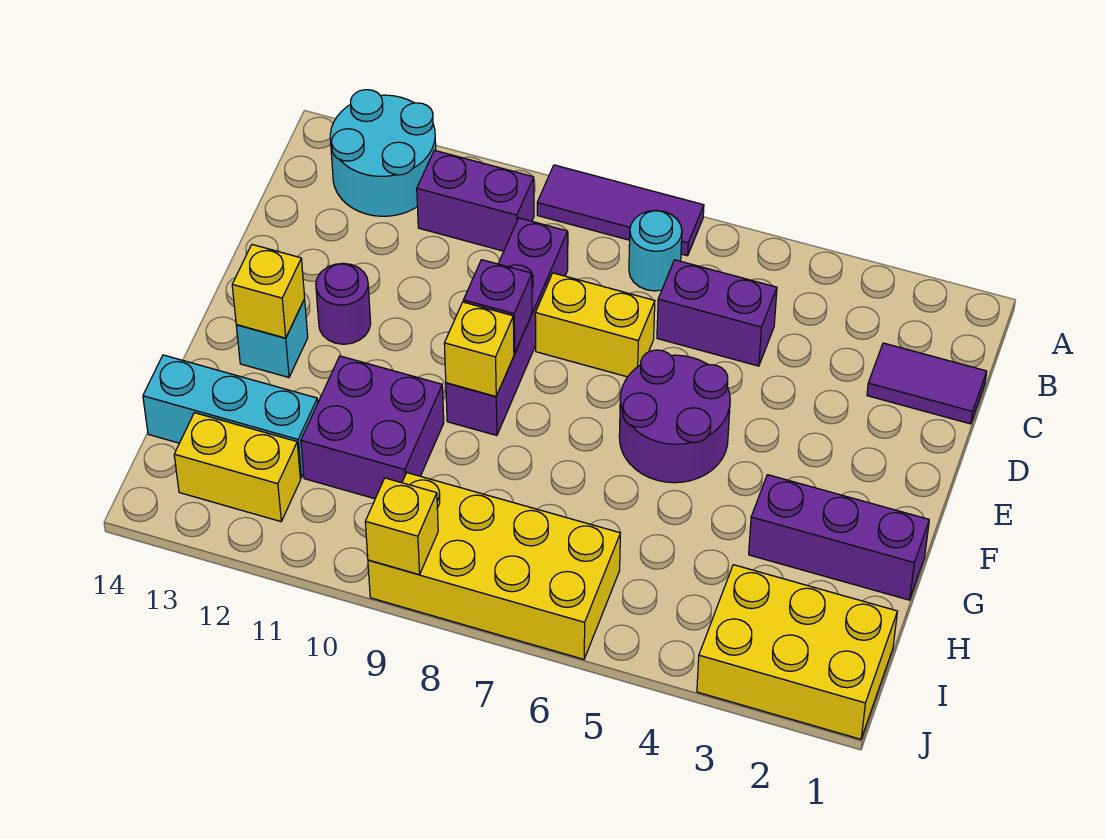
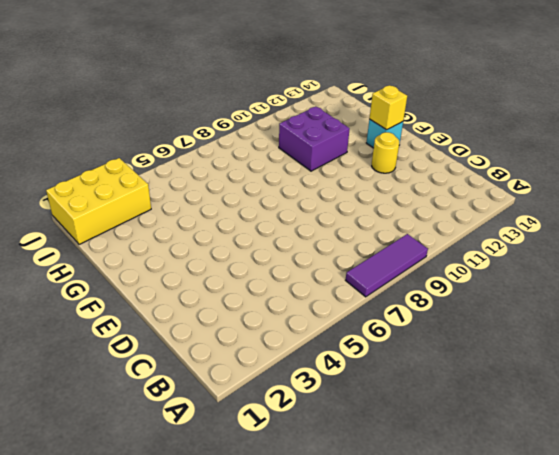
yellow 1x1 round brick [372,132,399,173] -> purple 1x1 round brick [316,263,371,344]
none -> cyan 2x2 round brick [330,90,436,216]
none -> cyan 1x1 round brick [629,210,682,291]
none -> purple 1x2 brick [417,150,534,251]

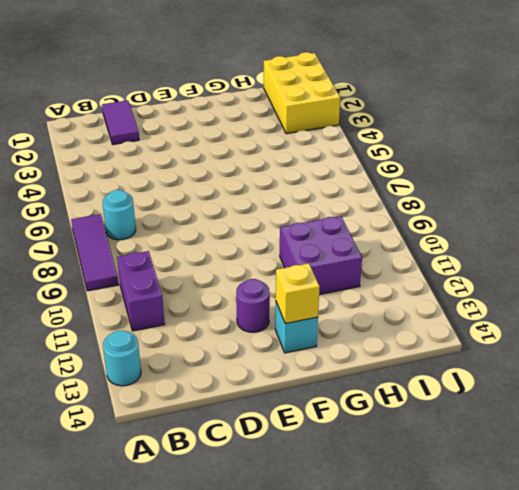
cyan 1x1 round brick [103,331,141,386] -> cyan 2x2 round brick [330,90,436,216]
none -> purple 1x2 brick [657,260,777,366]
none -> purple 1x4 brick [446,218,568,436]
none -> yellow 1x2 brick [535,273,655,377]

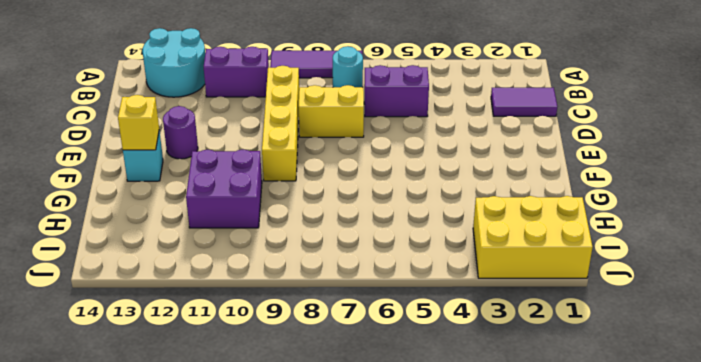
yellow 1x4 brick [262,66,299,181] -> purple 1x4 brick [446,218,568,436]
none -> purple 2x2 round brick [619,350,730,483]
none -> purple 1x3 brick [749,475,929,600]
none -> cyan 1x3 brick [143,355,318,478]

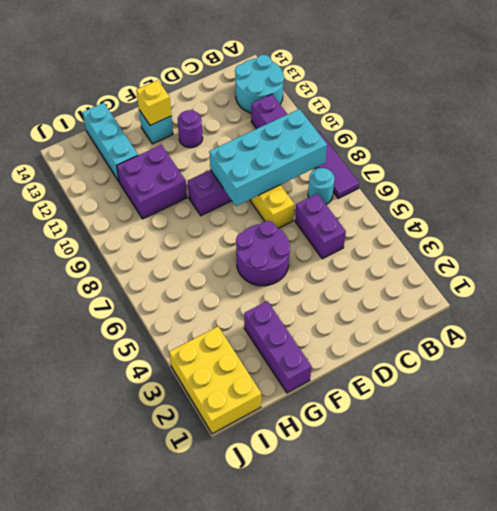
cyan 2x4 brick [209,109,327,206] -> purple 1x1 brick [463,260,532,354]
none -> purple 1x2 tile [867,343,987,424]
none -> yellow 2x4 brick [368,473,620,659]
none -> yellow 1x2 brick [174,413,301,522]

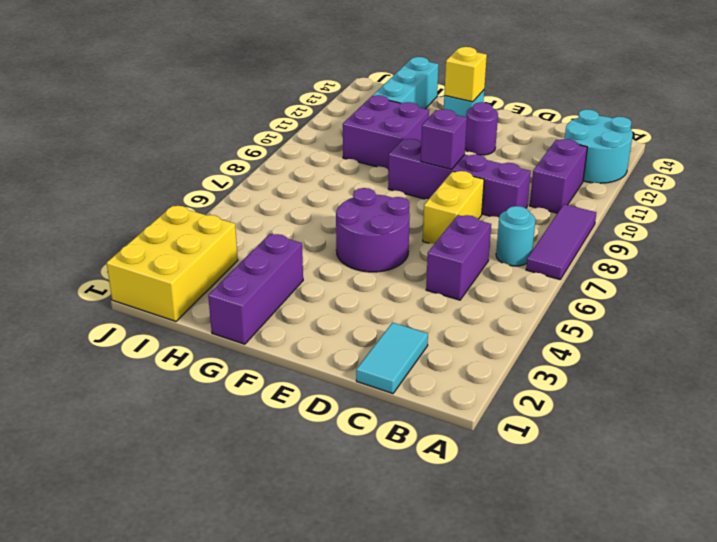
cyan 1x2 tile [356,323,428,394] -> purple 1x2 tile [867,343,987,424]
none -> yellow 2x4 brick [368,473,620,659]
none -> yellow 1x2 brick [174,413,301,522]
none -> yellow 1x1 brick [444,302,514,396]

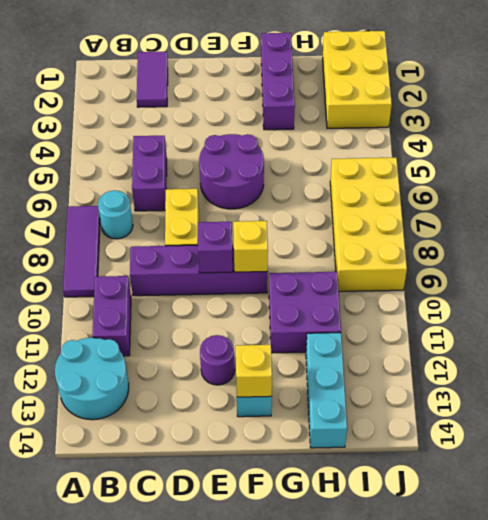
none -> yellow 1x2 brick [174,413,301,522]
none -> yellow 1x1 brick [365,478,438,575]

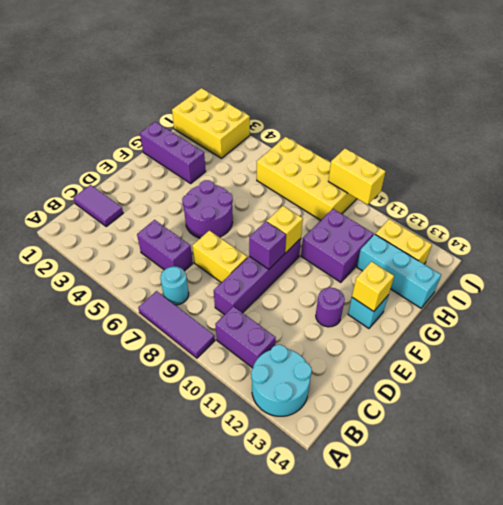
yellow 1x2 brick [328,148,386,205] -> yellow 1x1 brick [365,478,438,575]

